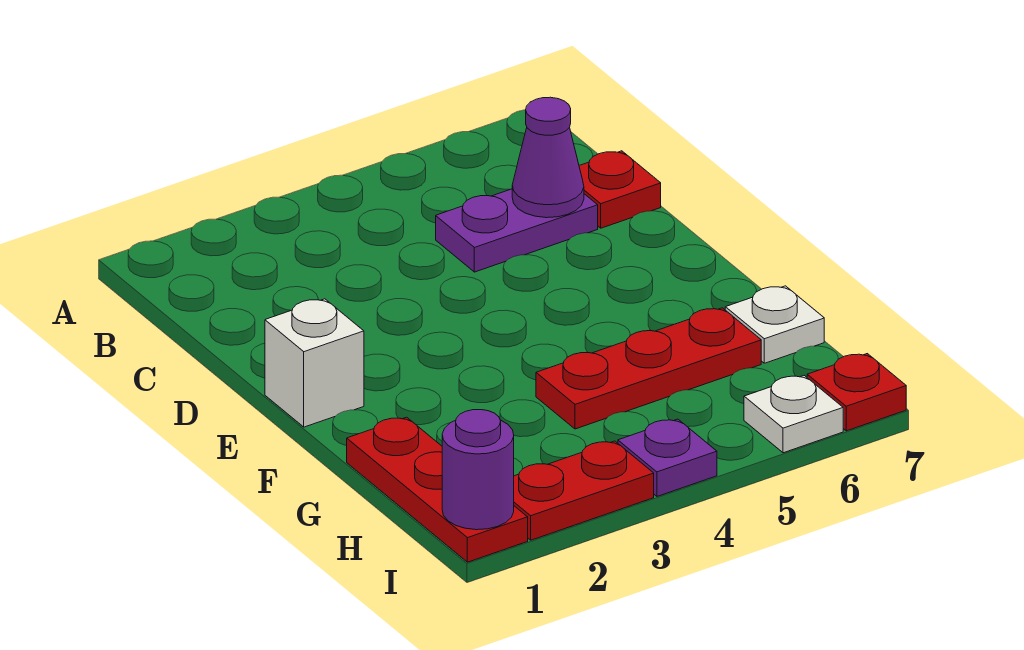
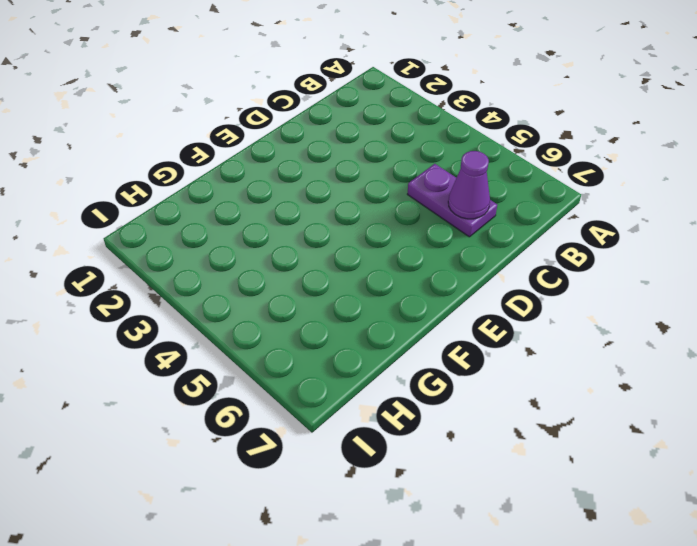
none -> red 1x1 plate [579,151,661,228]
none -> white 1x1 brick [265,299,364,427]
none -> red 1x3 plate [347,417,528,562]

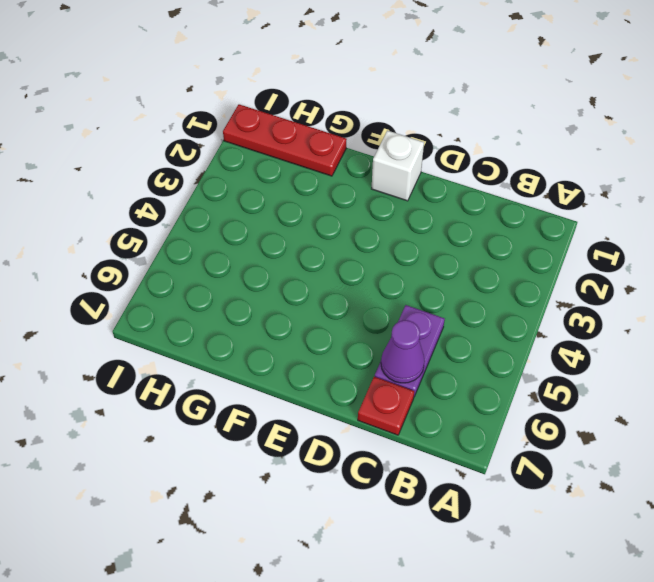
none -> red 1x3 plate [536,308,761,429]
none -> white 1x1 plate [725,286,824,363]
none -> red 1x2 plate [514,441,654,540]

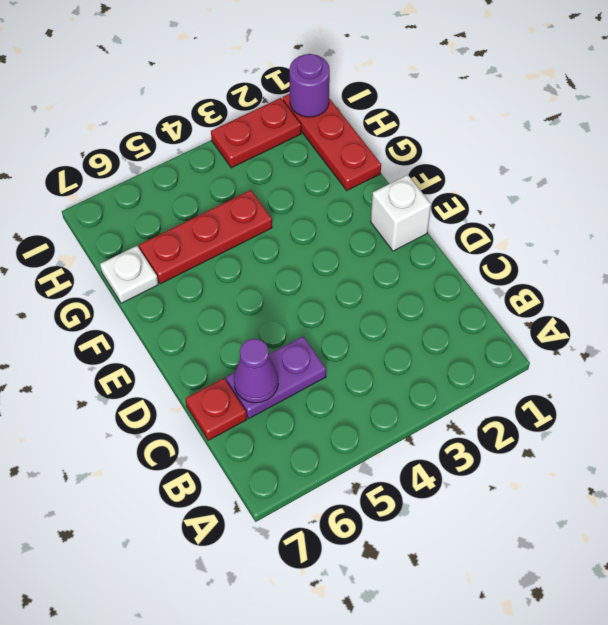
none -> purple 1x1 plate [618,419,717,496]
none -> white 1x1 plate [744,376,843,453]
none -> red 1x1 plate [807,354,906,431]

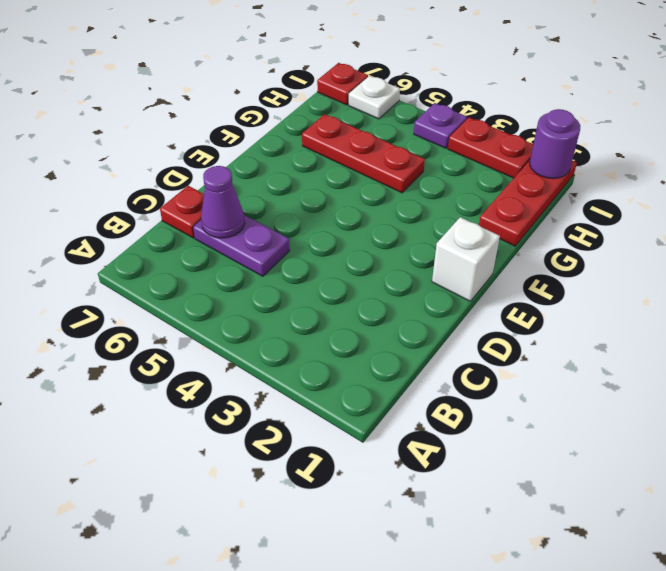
none -> white 1x1 plate [725,286,824,363]

